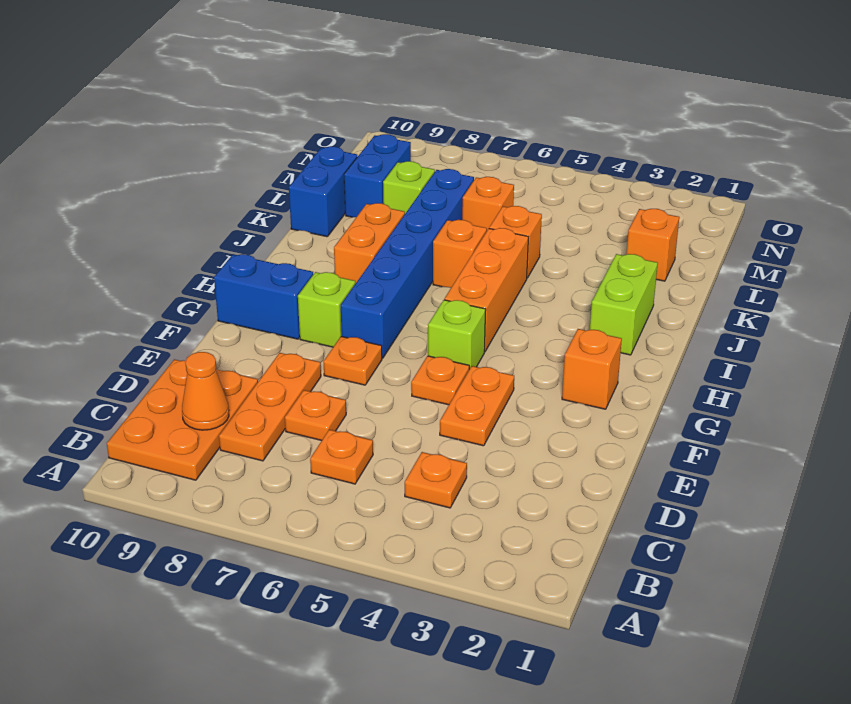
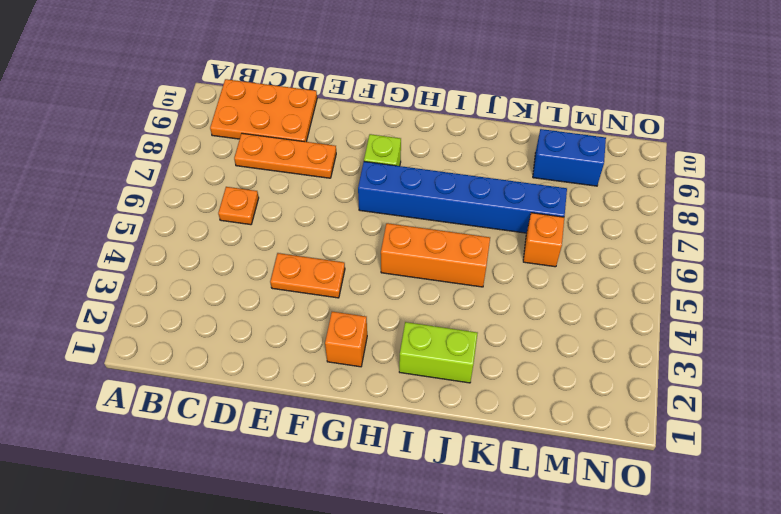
none -> orange 1x1 plate [405,452,467,508]
none -> orange 1x1 plate [285,390,346,441]
none -> orange 1x1 plate [411,356,469,405]

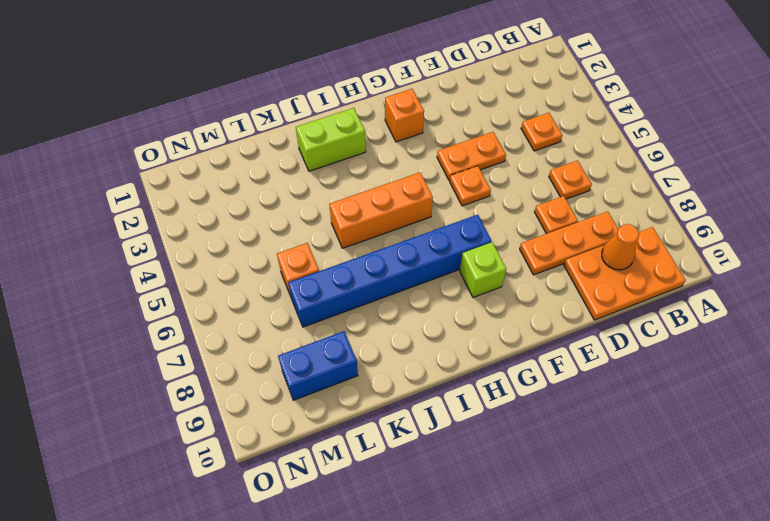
none -> orange 1x1 plate [323,336,382,385]
none -> lime 1x1 brick [428,300,486,369]
none -> blue 1x2 brick [214,254,313,339]

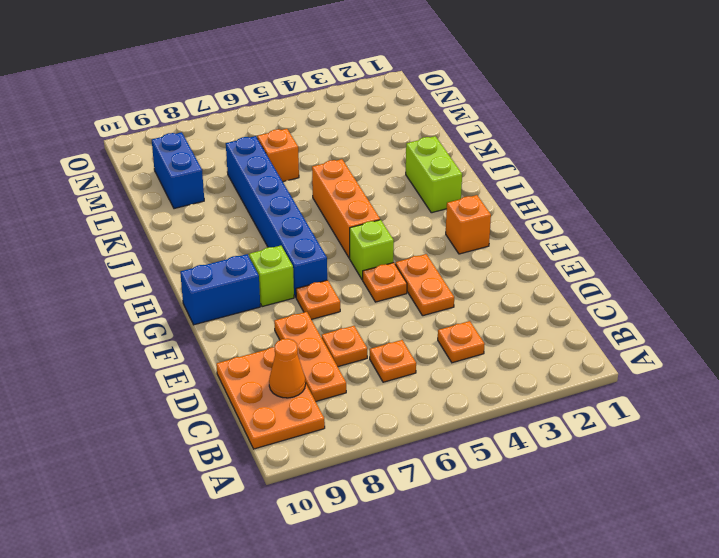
none -> orange 1x2 brick [334,203,405,284]
none -> orange 1x1 brick [433,220,487,288]
none -> orange 1x1 brick [489,206,542,278]

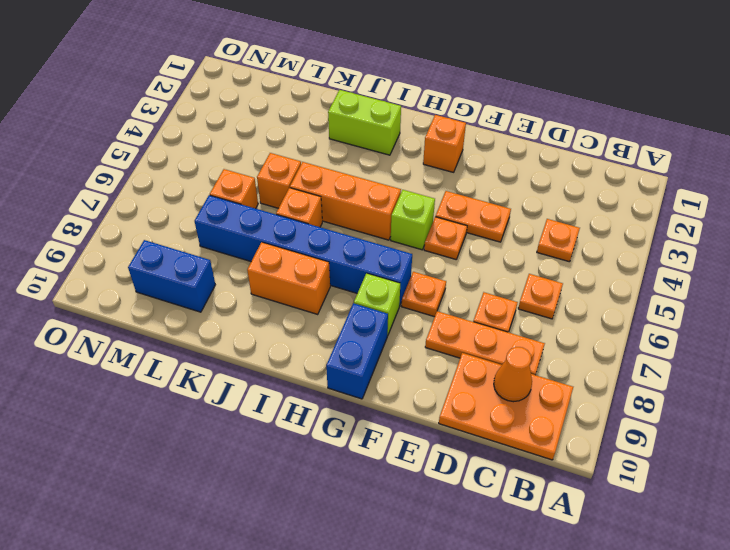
none -> blue 1x2 brick [289,146,358,237]
none -> orange 1x1 brick [626,209,679,281]
none -> lime 1x1 brick [383,161,435,213]

